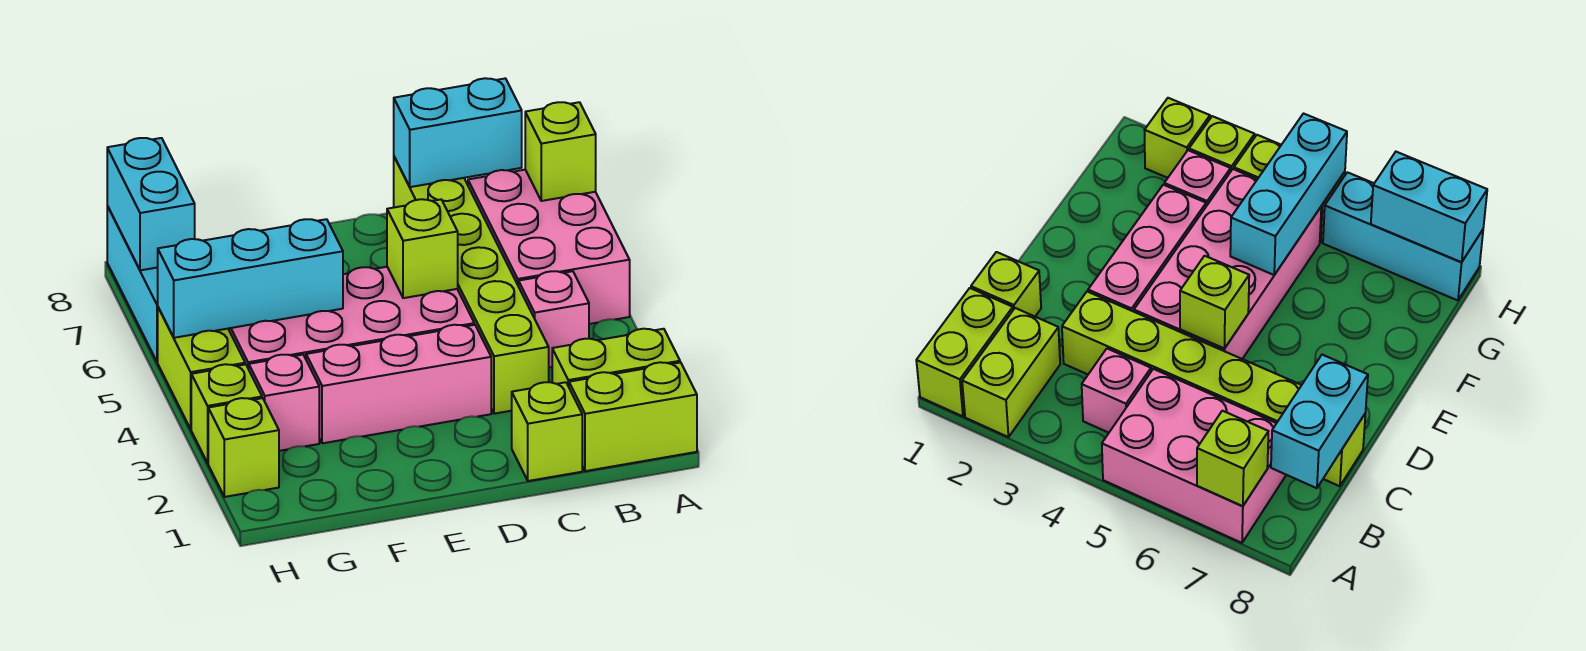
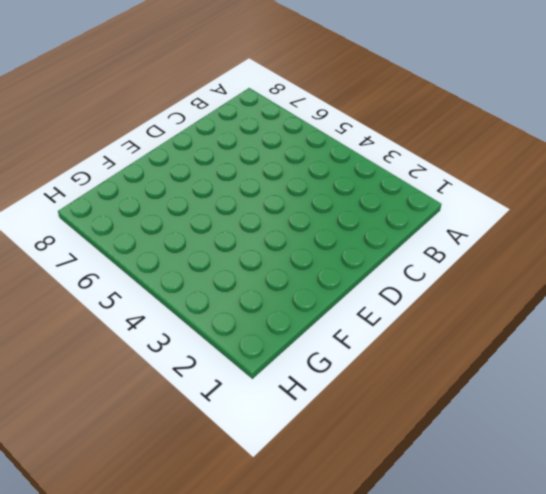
none -> lime 1x2 brick [569,362,697,471]
none -> lime 1x2 brick [552,329,680,387]
none -> pink 2x3 brick [468,170,630,324]

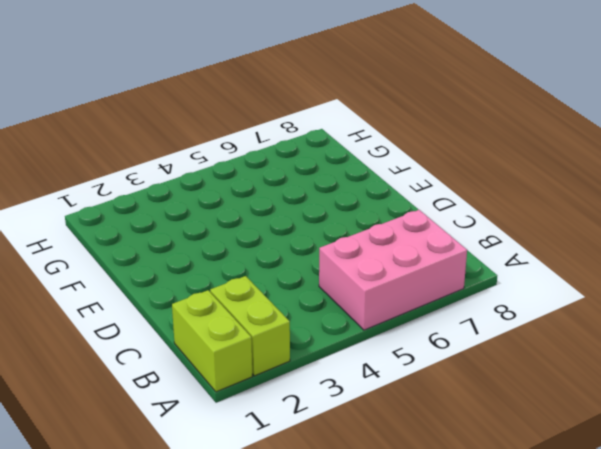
none -> pink 1x1 brick [518,271,589,367]
none -> lime 1x1 brick [512,382,582,481]
none -> lime 1x6 brick [394,157,549,414]

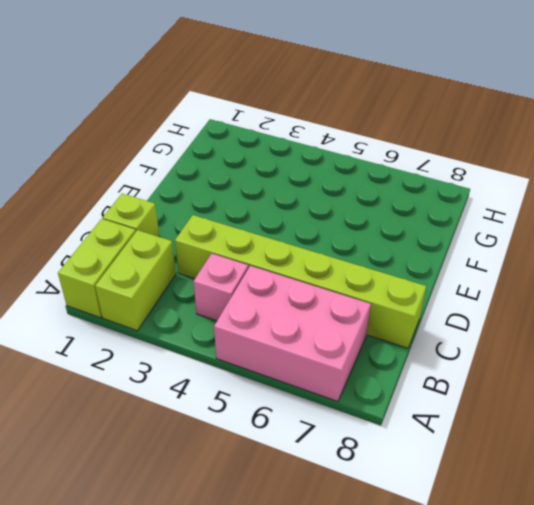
none -> pink 1x3 brick [306,325,491,443]
none -> pink 2x4 brick [228,267,474,369]
none -> pink 1x1 brick [249,355,319,451]

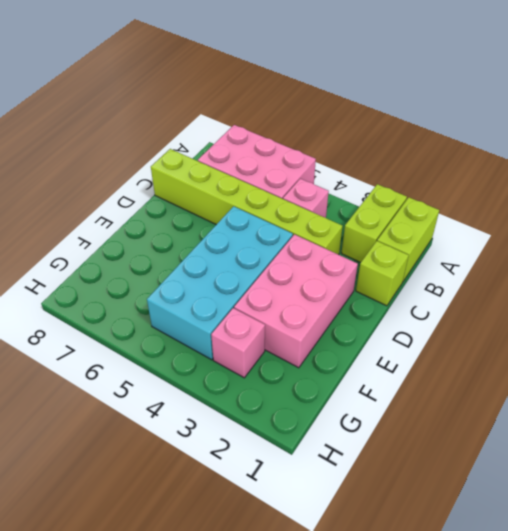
pink 2x3 brick [234,234,358,368] -> pink 1x3 brick [306,325,491,443]
cyan 2x4 brick [147,206,293,360] -> pink 2x4 brick [228,267,474,369]
none -> lime 1x1 brick [208,398,279,497]
none -> lime 1x1 brick [191,364,262,463]
none -> lime 1x2 brick [158,308,245,429]

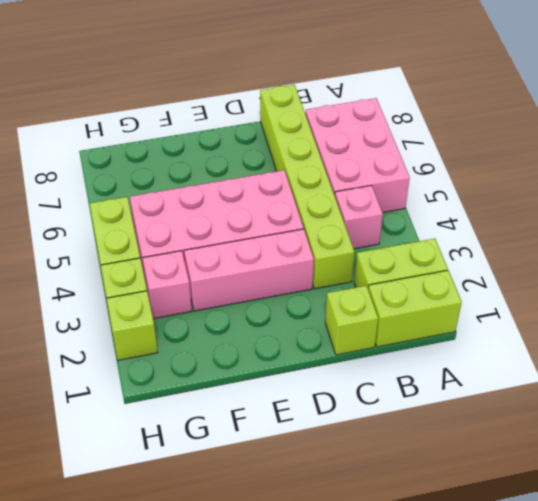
none -> cyan 1x3 brick [107,206,158,362]
none -> lime 1x1 brick [525,102,596,201]
none -> cyan 1x2 brick [394,78,522,187]

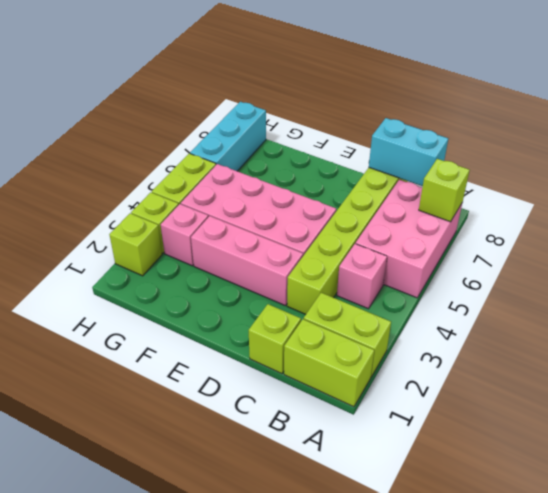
none -> lime 1x1 brick [387,199,458,298]
none -> cyan 1x3 brick [158,219,343,338]
none -> cyan 1x2 brick [107,138,195,270]

